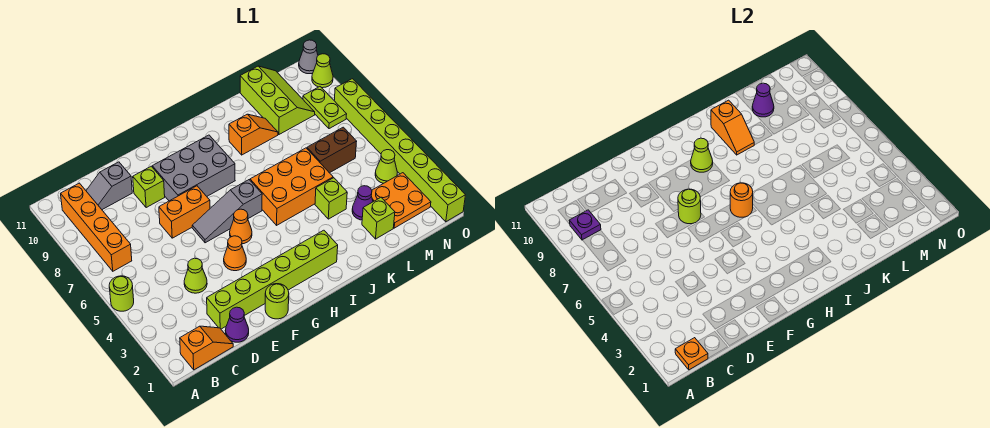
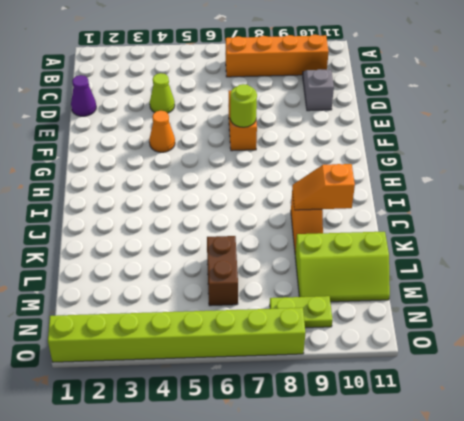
none -> lime 1x1 round brick [109,276,134,311]
none -> orange 1x2 slope [180,326,233,370]
none -> lime 1x6 brick [207,230,338,329]
none -> lime 1x1 brick [133,166,165,208]

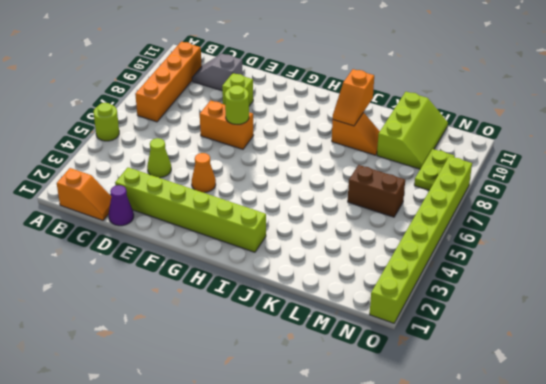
none -> lime 1x1 round brick [265,284,289,319]
none -> grey 1x3 slope [192,180,262,243]
none -> grey 2x3 brick [152,135,235,201]
none -> orange 1x1 cone [230,209,252,244]

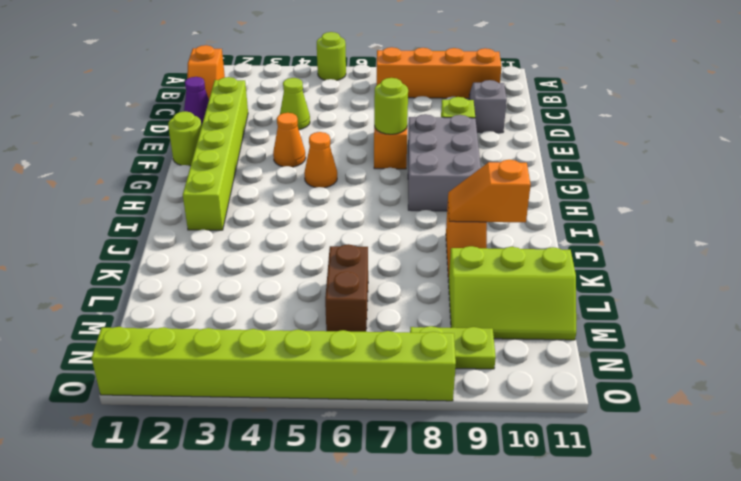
none -> grey 1x3 slope [192,180,262,243]
none -> orange 2x3 brick [250,148,333,225]
none -> lime 1x1 brick [315,178,347,219]
none -> lime 1x1 brick [362,197,395,239]

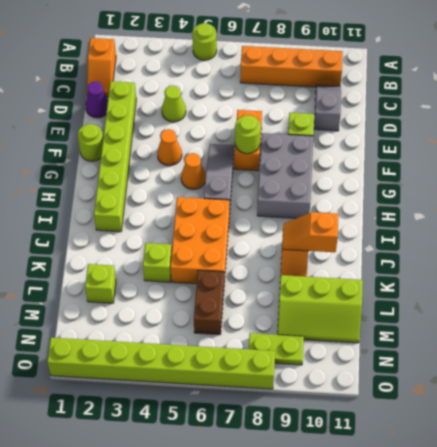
none -> purple 1x1 cone [352,186,373,220]
none -> orange 2x2 plate [371,173,431,228]
none -> lime 1x1 cone [375,150,397,183]
none -> lime 1x1 cone [312,54,333,88]

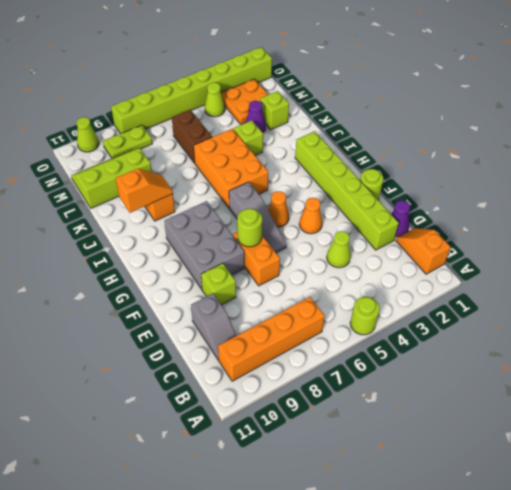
none -> grey 1x1 cone [299,40,318,74]
none -> orange 1x1 plate [675,338,708,370]
none -> purple 1x1 plate [569,210,601,240]
none -> orange 1x1 round brick [730,183,753,217]

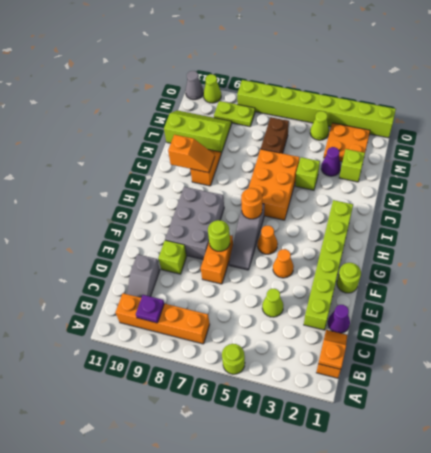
none -> lime 1x1 cone [691,138,713,172]
none -> purple 1x1 cone [752,83,774,117]

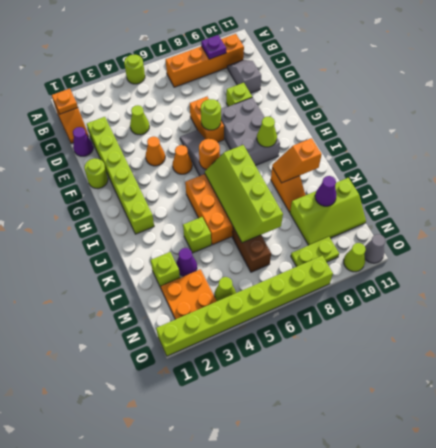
lime 2x4 slope [205,145,283,243] -> none

